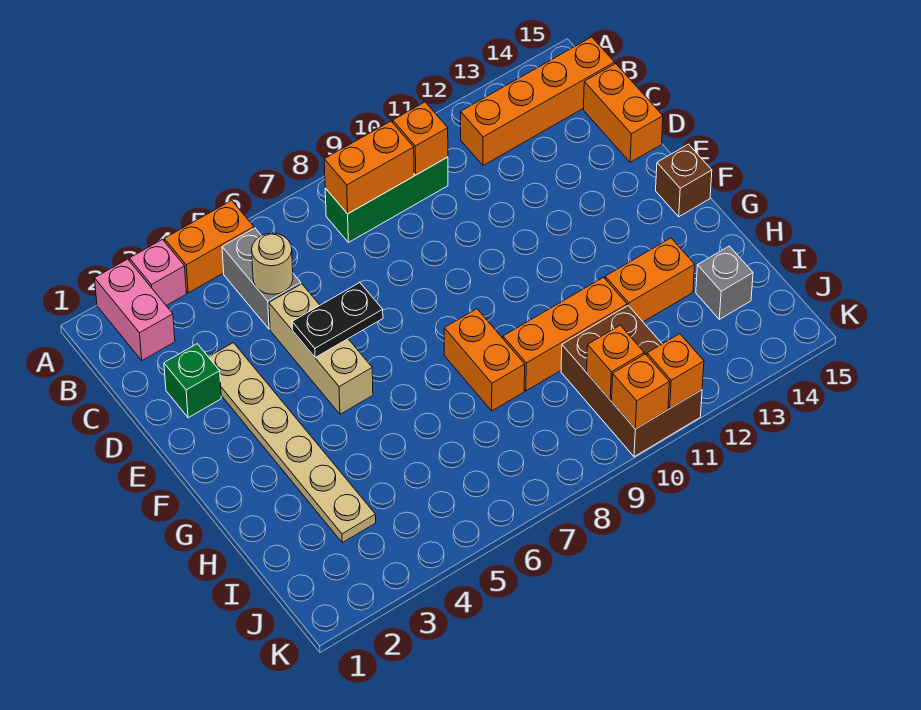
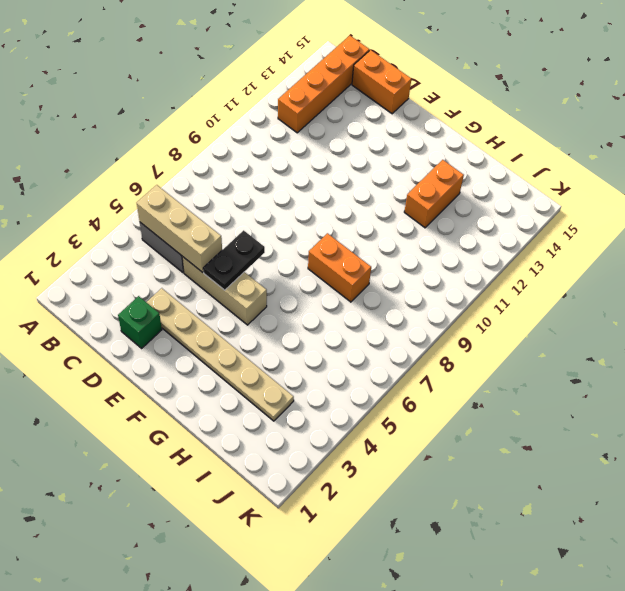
tan 1x3 brick [137,185,222,272] -> tan 1x1 round brick [252,233,293,294]
none -> pink 1x2 brick [95,259,175,360]
none -> pink 1x1 brick [130,240,187,306]
none -> orange 1x2 brick [164,200,254,293]

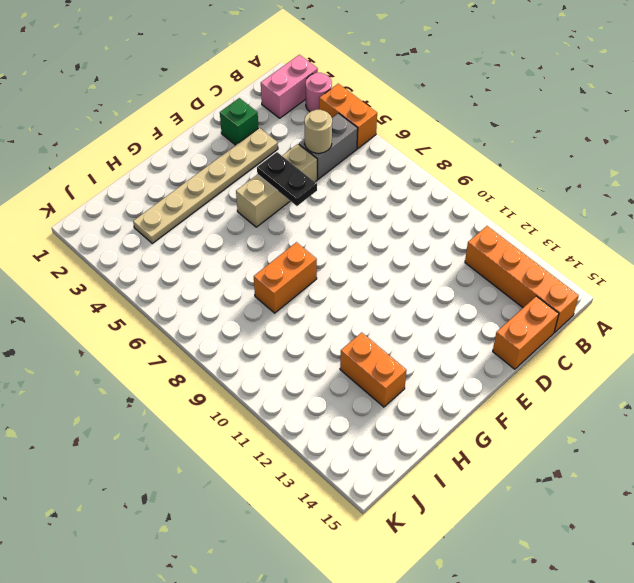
pink 1x1 round brick [306,73,332,112] -> pink 1x1 brick [130,240,187,306]
none -> green 1x3 brick [325,157,448,243]
none -> brown 1x1 brick [656,144,712,217]
none -> orange 1x3 brick [503,277,627,391]

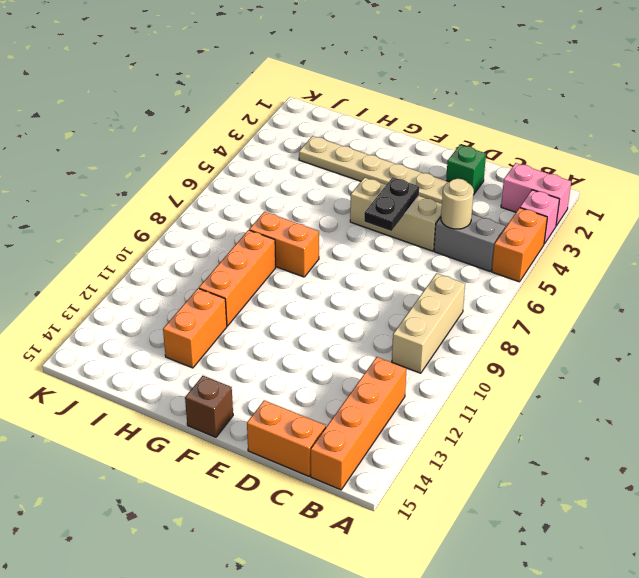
tan 1x3 brick [392,273,465,373] -> green 1x3 brick [325,157,448,243]
none -> brown 2x3 brick [561,305,702,457]
none -> grey 1x1 brick [696,246,753,319]
none -> orange 1x2 brick [324,121,414,214]

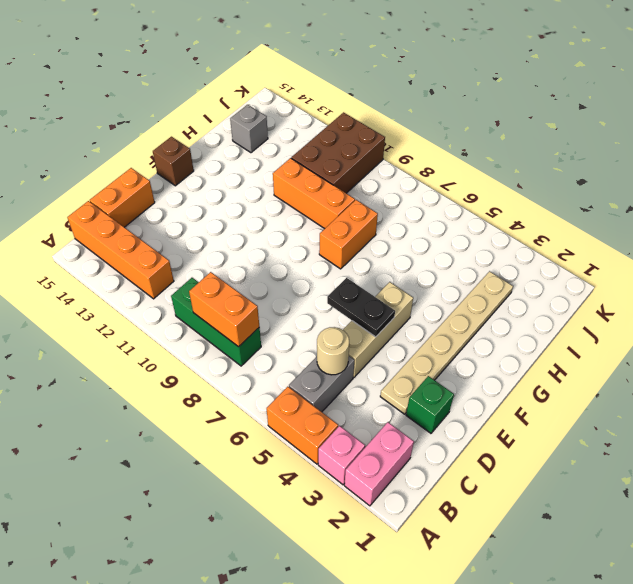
none -> orange 1x2 brick [605,238,695,322]
none -> orange 1x1 brick [393,102,448,175]
none -> orange 1x1 brick [587,325,644,400]

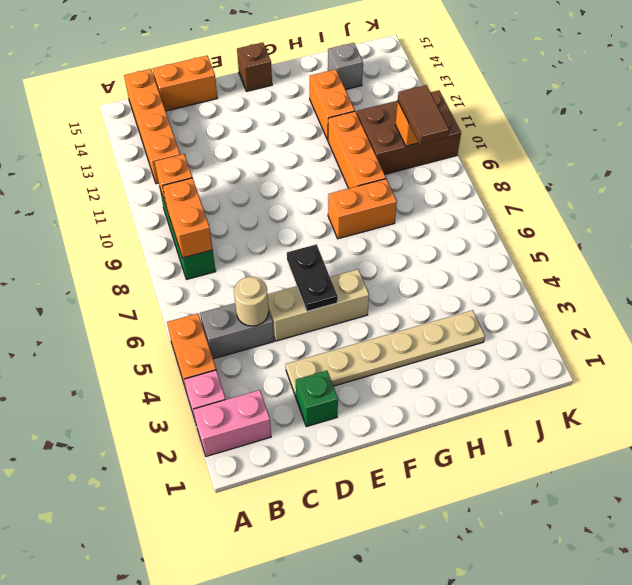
brown 1x2 tile [398,85,449,145] -> none
none -> orange 1x1 brick [612,354,670,429]
none -> orange 1x1 brick [647,334,704,408]

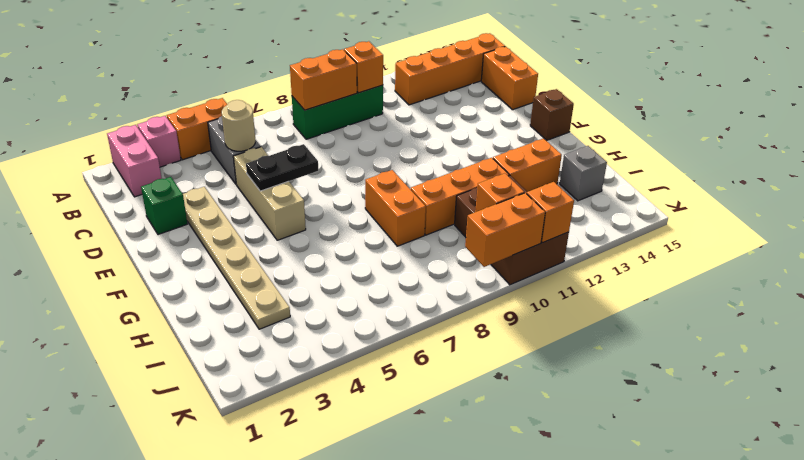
orange 1x2 brick [465,193,545,267] -> orange 1x1 brick [612,354,670,429]

